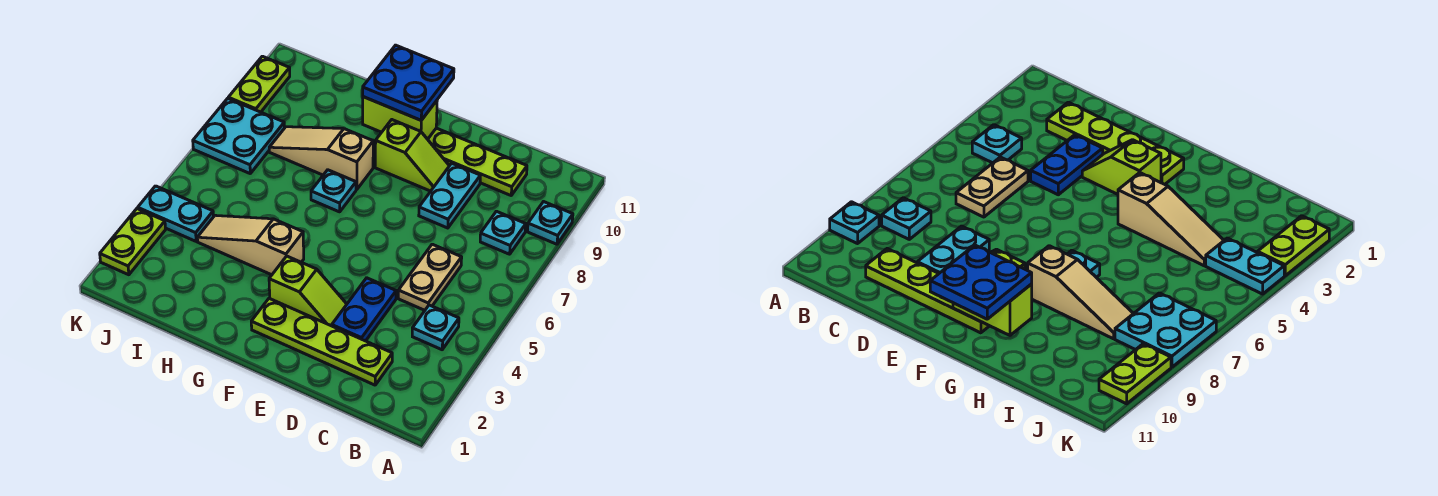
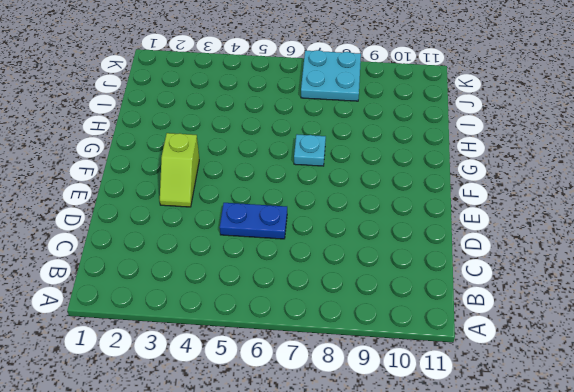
blue 1x2 plate [220,203,287,239] -> blue 1x2 plate moved to [332,278,396,341]
none -> cyan 1x1 plate [528,202,573,244]
none -> cyan 1x1 plate [412,305,459,350]
none -> cyan 1x1 plate [480,211,526,254]

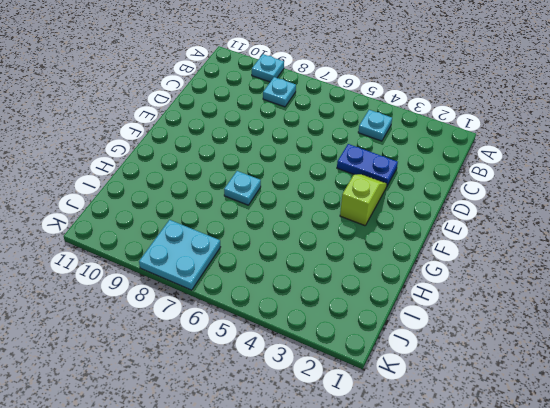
none -> lime 1x4 plate [251,298,392,385]
none -> tan 1x2 plate [398,244,462,310]
none -> lime 1x4 plate [428,128,527,195]

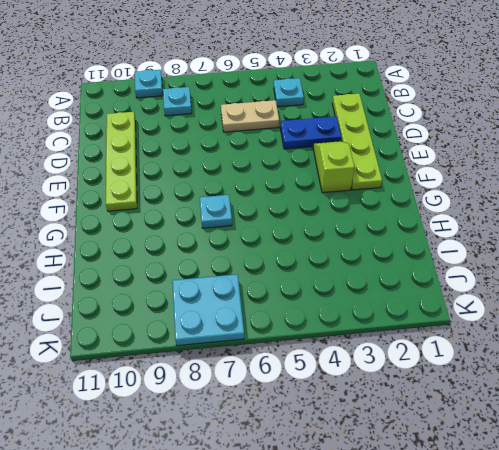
none -> cyan 1x2 plate [419,163,480,228]
none -> lime 1x2 slope [375,120,449,191]
none -> tan 1x3 slope [197,215,304,275]

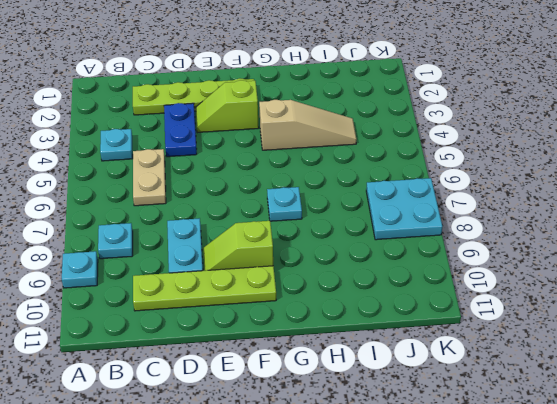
none -> tan 1x3 slope [269,127,373,189]
none -> cyan 1x2 plate [138,186,213,241]
none -> lime 1x2 plate [100,209,166,275]

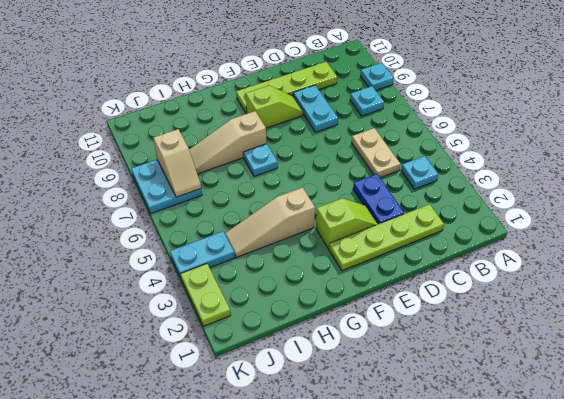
tan 1x2 slope [153,129,201,197] -> none
none -> lime 1x2 plate [228,56,290,112]
none -> lime 1x2 brick [363,97,437,139]
none -> blue 2x2 plate [363,45,454,120]

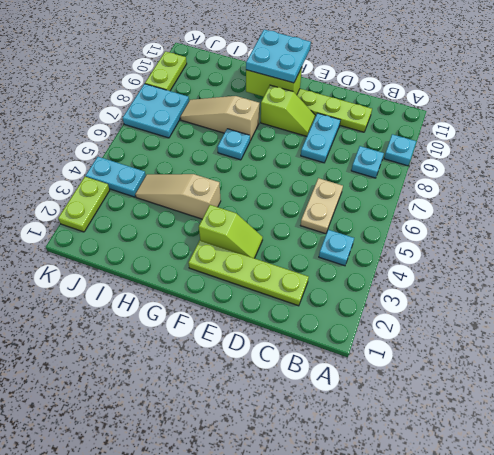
cyan 2x2 plate [246,30,311,83] -> blue 2x2 plate [363,45,454,120]
none -> blue 1x2 plate [332,278,396,341]

